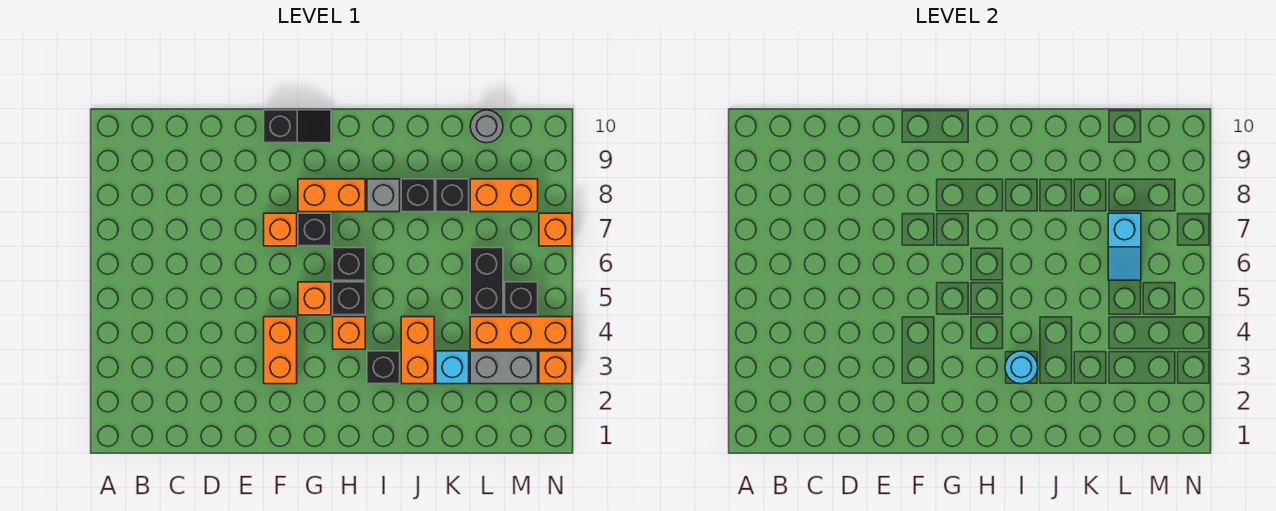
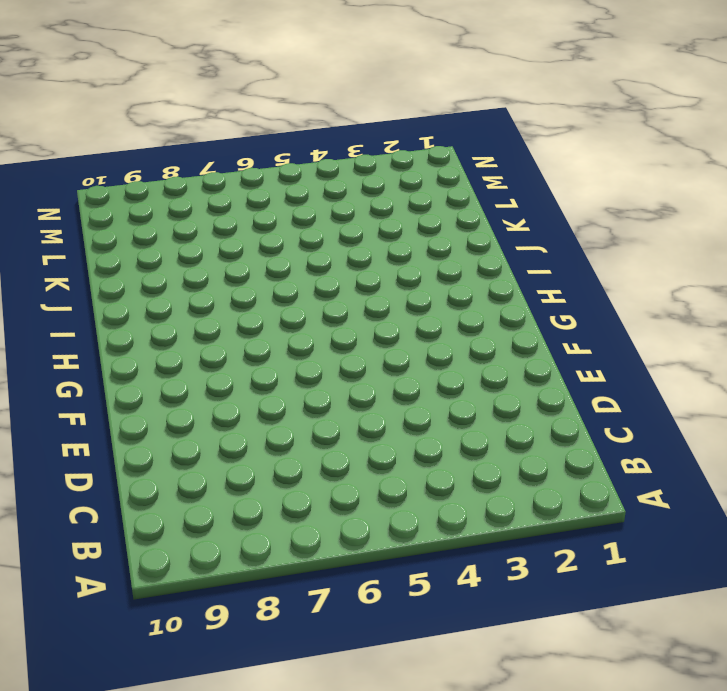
none -> orange 1x2 brick [264,317,297,384]
none -> orange 1x1 brick [264,213,297,246]
none -> black 1x2 slope [264,110,331,143]

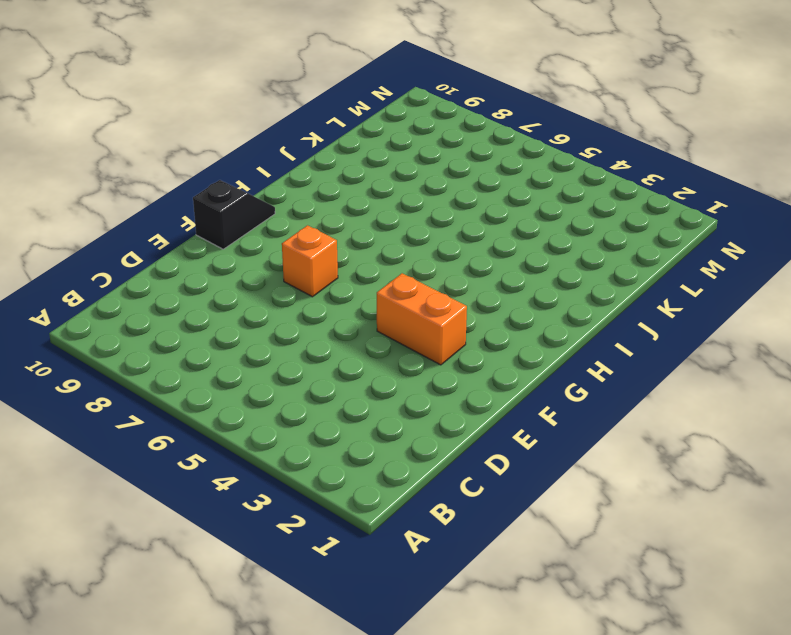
none -> orange 1x1 brick [298,282,331,315]
none -> black 1x1 brick [298,213,331,246]
none -> orange 1x2 brick [298,179,365,212]

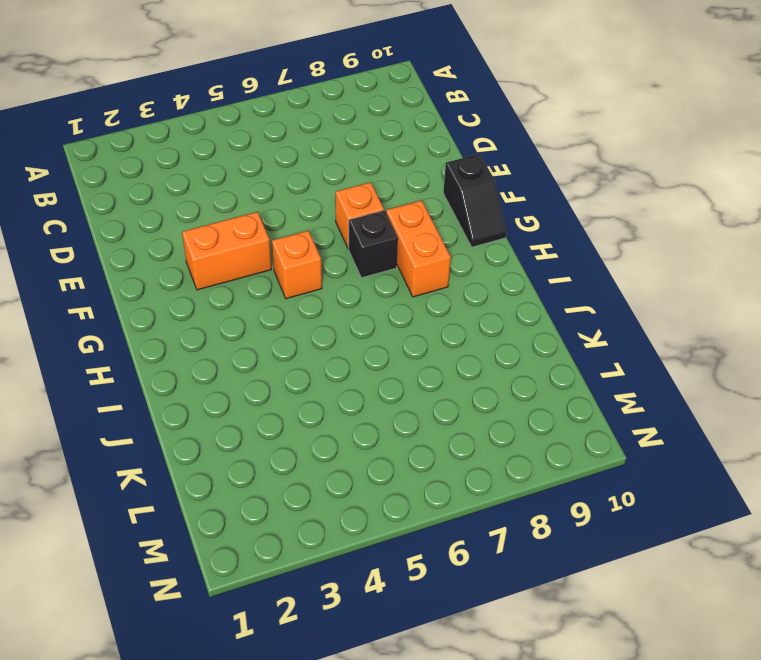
none -> orange 1x1 brick [333,317,365,349]
none -> black 1x1 brick [333,282,365,315]
none -> black 1x1 brick [333,248,365,280]

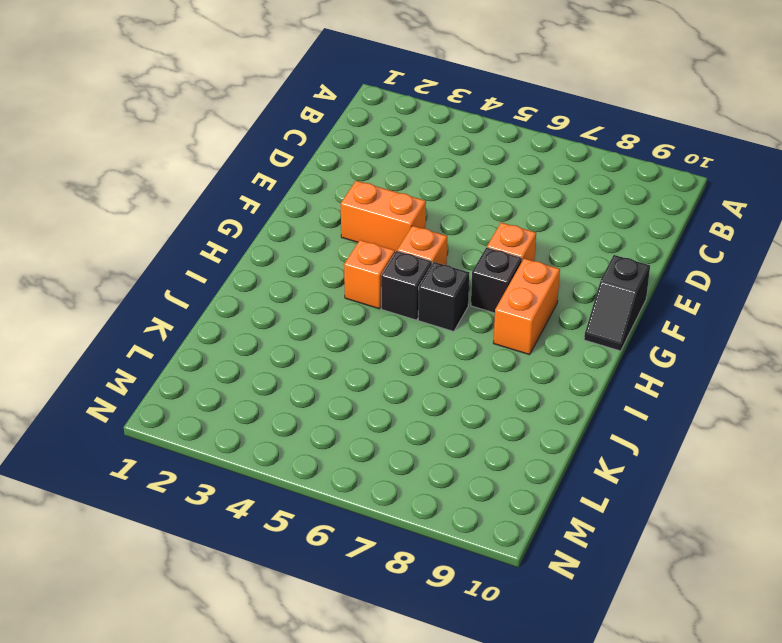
none -> black 1x1 brick [367,351,400,384]
none -> grey 1x1 brick [367,179,400,212]
none -> orange 1x2 brick [401,317,434,384]

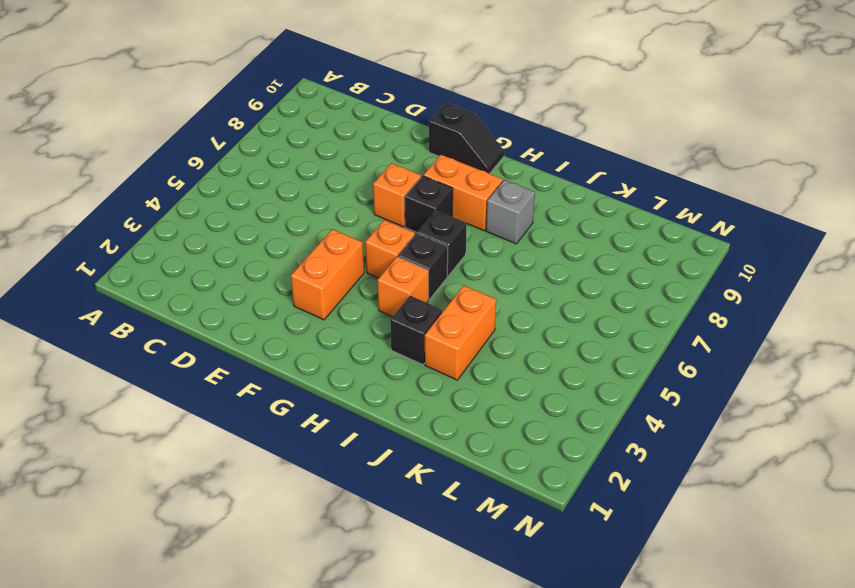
none -> black 1x1 brick [401,179,434,212]
none -> cyan 1x1 brick [436,351,469,384]
none -> black 1x1 brick [436,179,469,212]

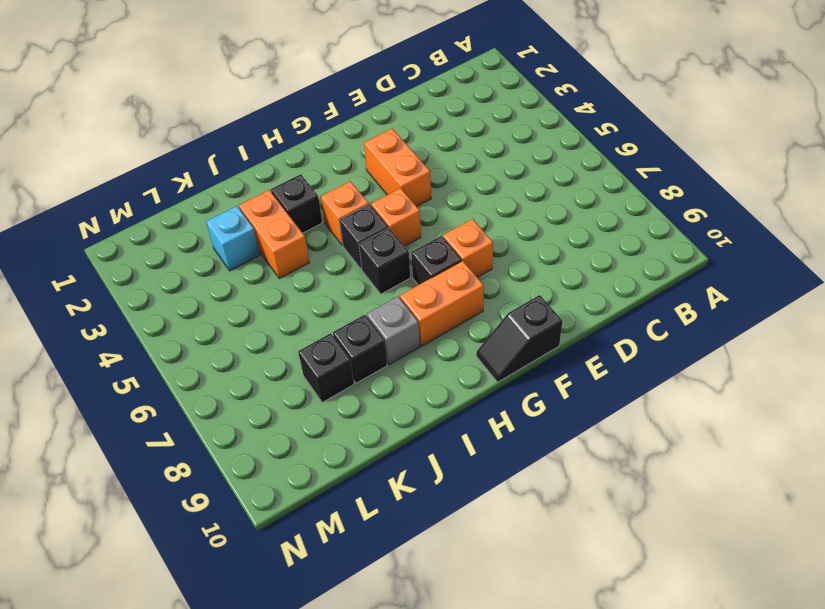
none -> grey 1x2 brick [470,351,538,384]
none -> orange 1x3 brick [470,317,572,349]
none -> black 1x2 brick [470,248,503,315]

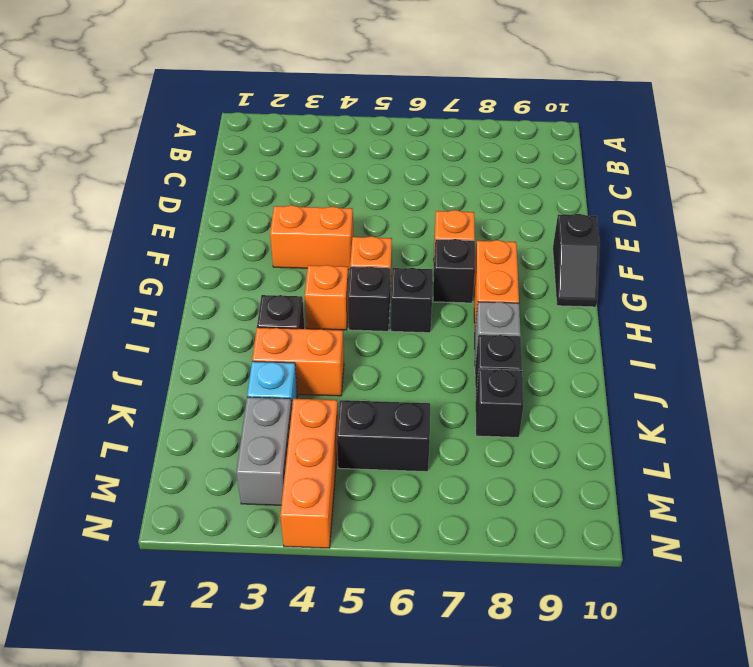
none -> orange 1x2 brick [470,179,538,212]
none -> grey 1x1 round brick [470,110,503,143]
none -> black 1x1 brick [505,282,538,315]

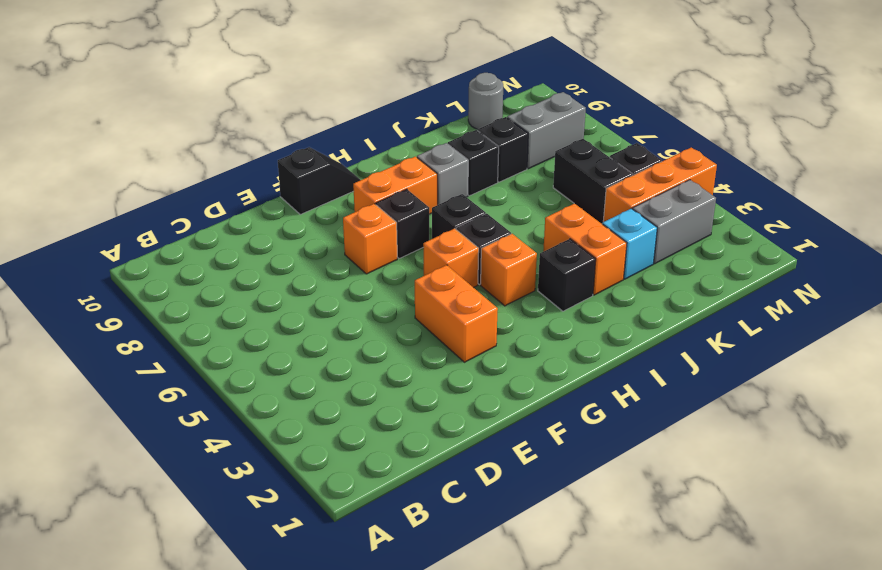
grey 1x2 brick [507,92,586,169] -> orange 1x2 brick [470,179,538,212]
none -> orange 1x1 brick [539,351,572,384]
none -> orange 1x1 brick [539,213,572,246]
none -> cyan 1x1 round brick [1005,351,1038,384]

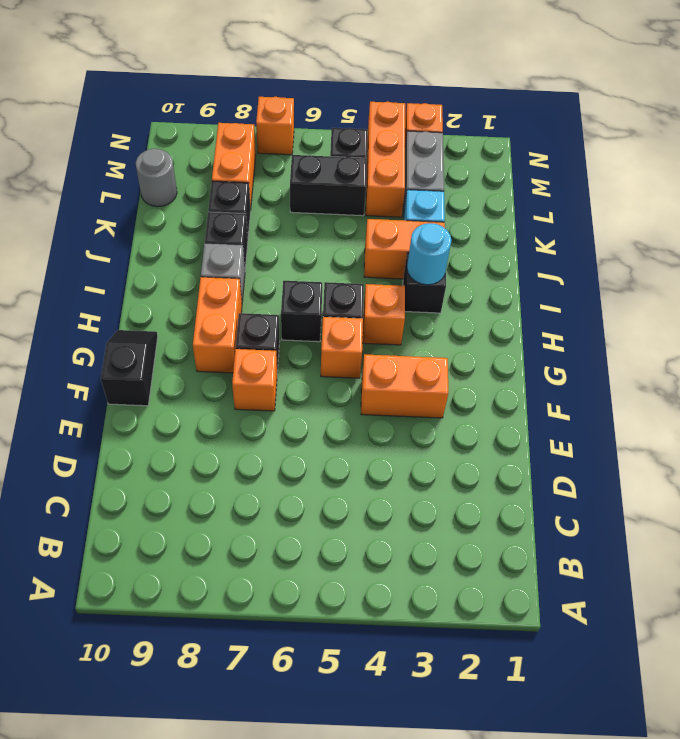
none -> cyan 1x2 slope [1108,213,1141,280]

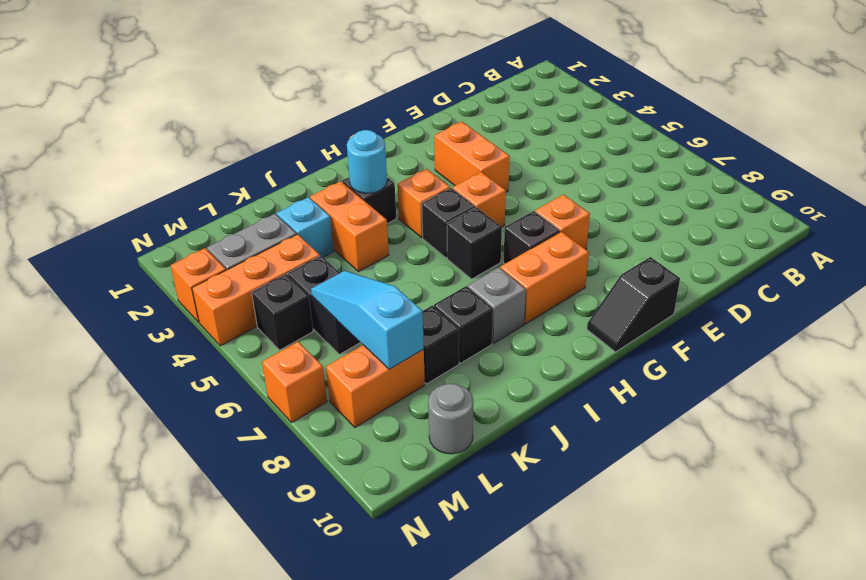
cyan 1x3 slope [311,271,424,369] -> cyan 1x2 slope [1108,213,1141,280]

